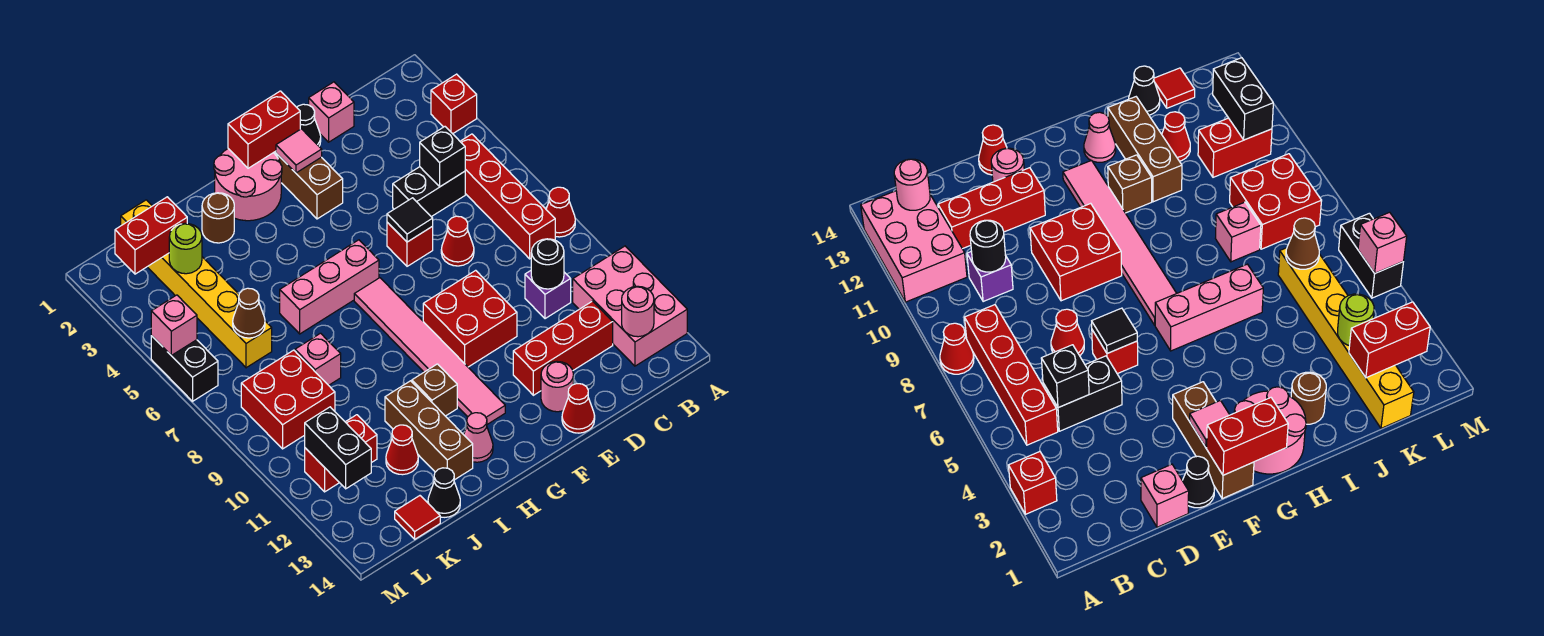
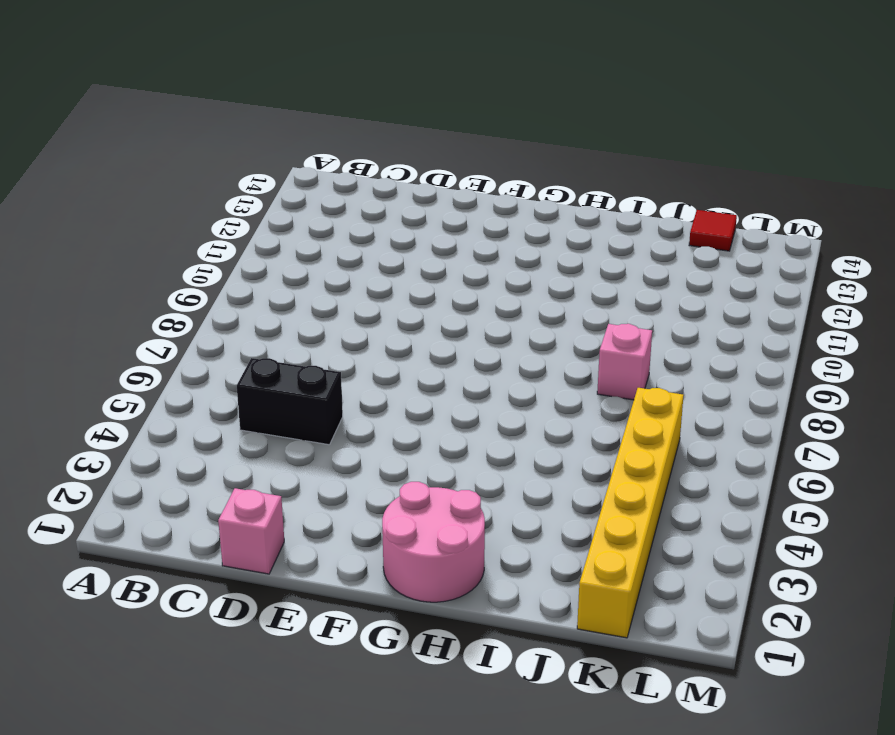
none -> red 1x1 brick [431,74,477,134]
none -> red 1x1 cone [546,187,575,237]
none -> pink 2x3 brick [573,246,687,366]
none -> red 1x4 brick [460,134,555,259]

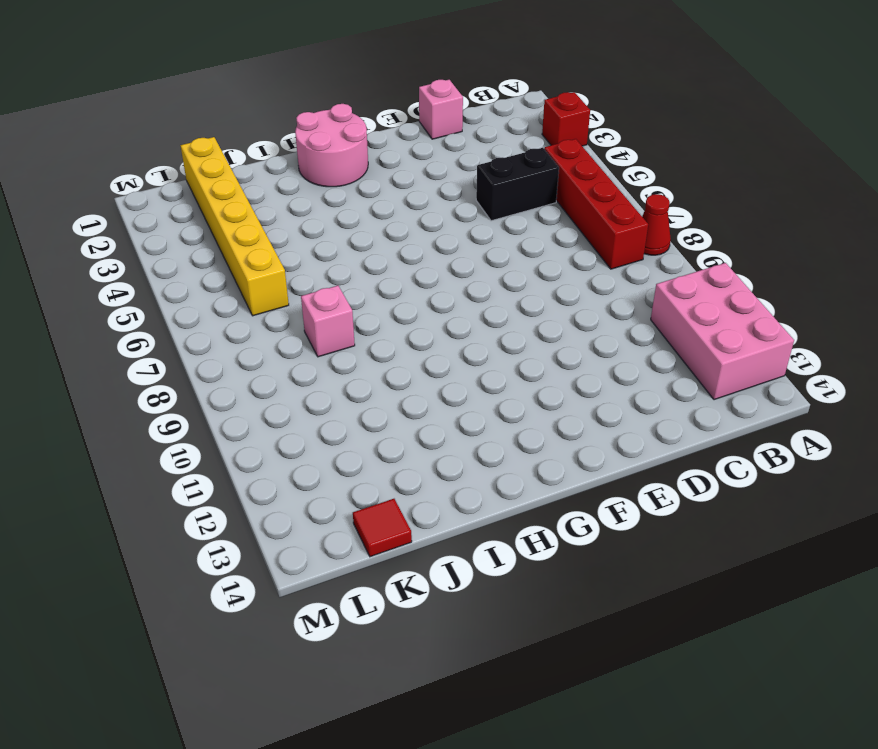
none -> purple 1x1 brick [525,271,571,319]
none -> red 1x3 brick [513,301,613,395]
none -> red 1x1 cone [441,216,474,266]
none -> black 1x1 cone [297,104,321,146]

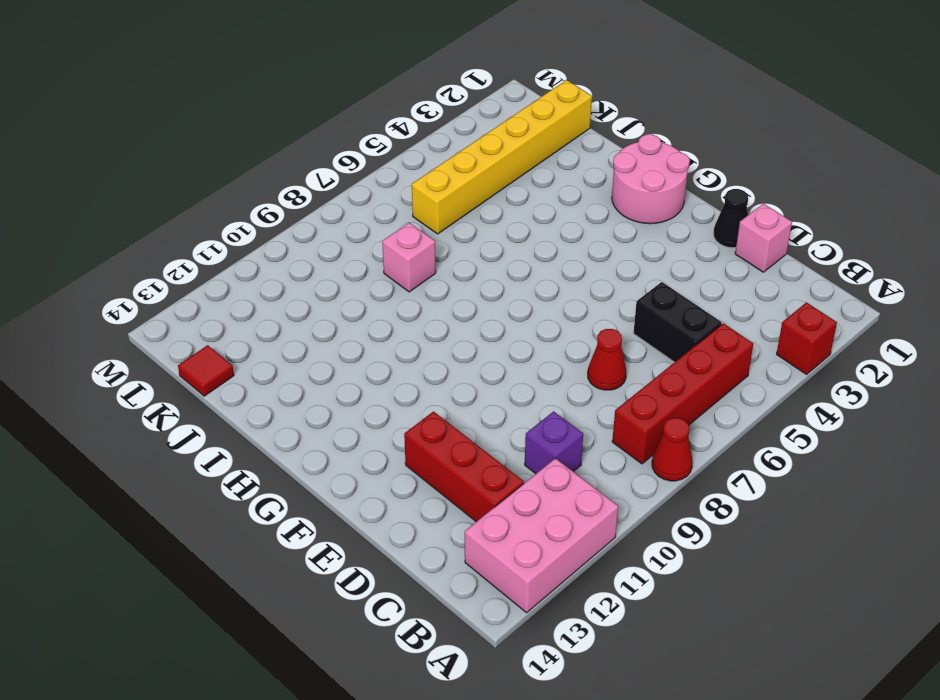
none -> red 1x1 brick [387,222,433,266]
none -> red 2x2 brick [423,270,517,367]
none -> pink 1x1 round brick [541,362,573,412]
none -> red 1x1 cone [562,384,595,433]

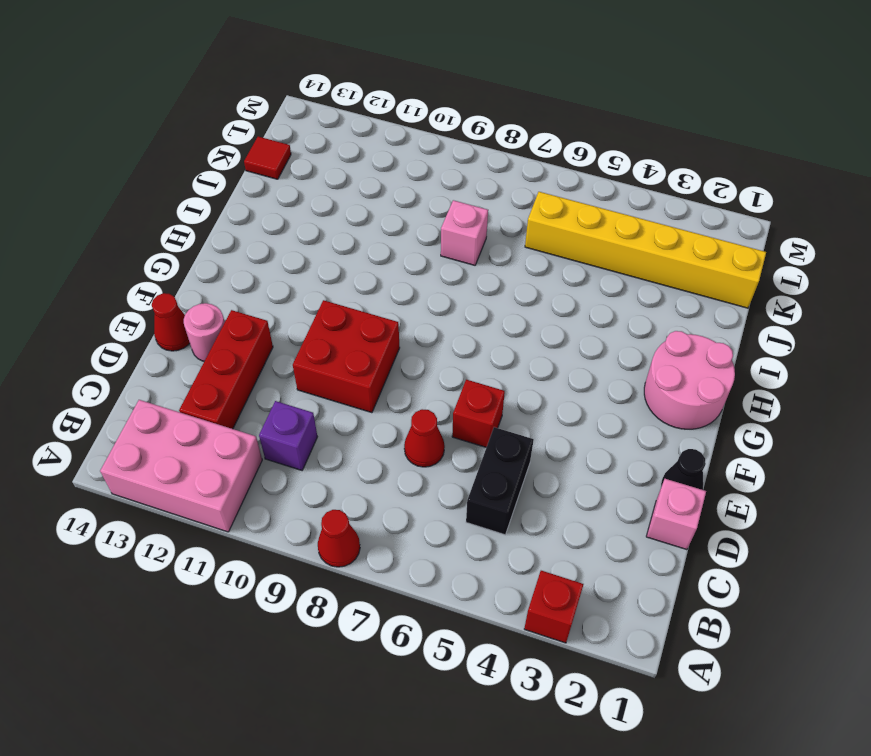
none -> red 1x4 brick [460,134,555,259]
none -> brown 1x3 brick [274,151,343,219]
none -> pink 1x3 brick [280,240,379,334]
none -> pink 1x6 tile [354,278,505,424]

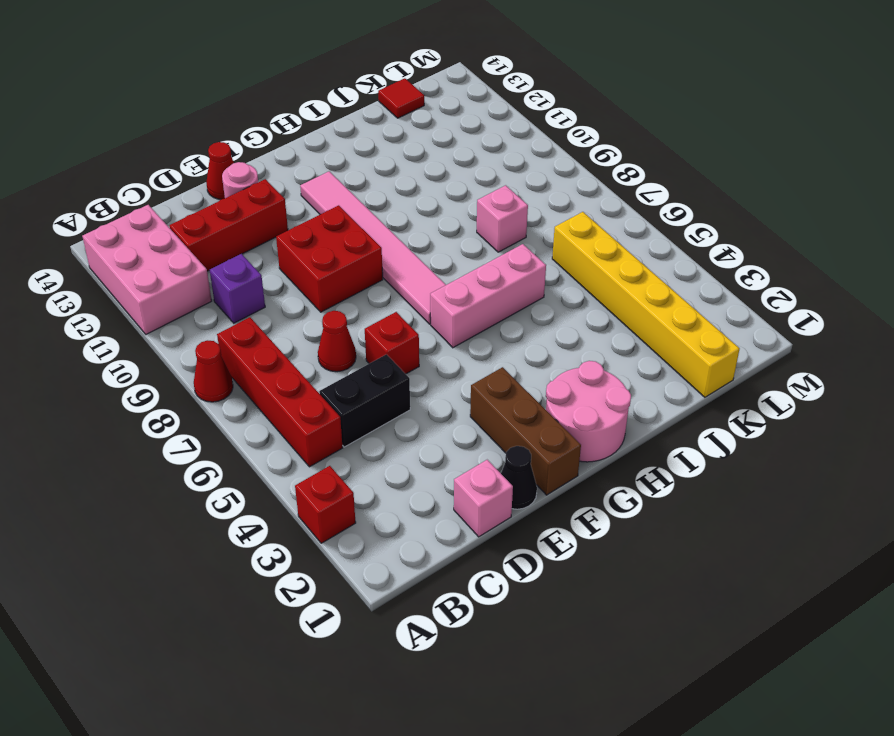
none -> brown 1x1 brick [412,364,457,416]
none -> pink 1x1 cone [464,413,493,462]
none -> brown 1x1 round brick [202,193,234,243]
none -> brown 1x3 brick [385,381,473,480]

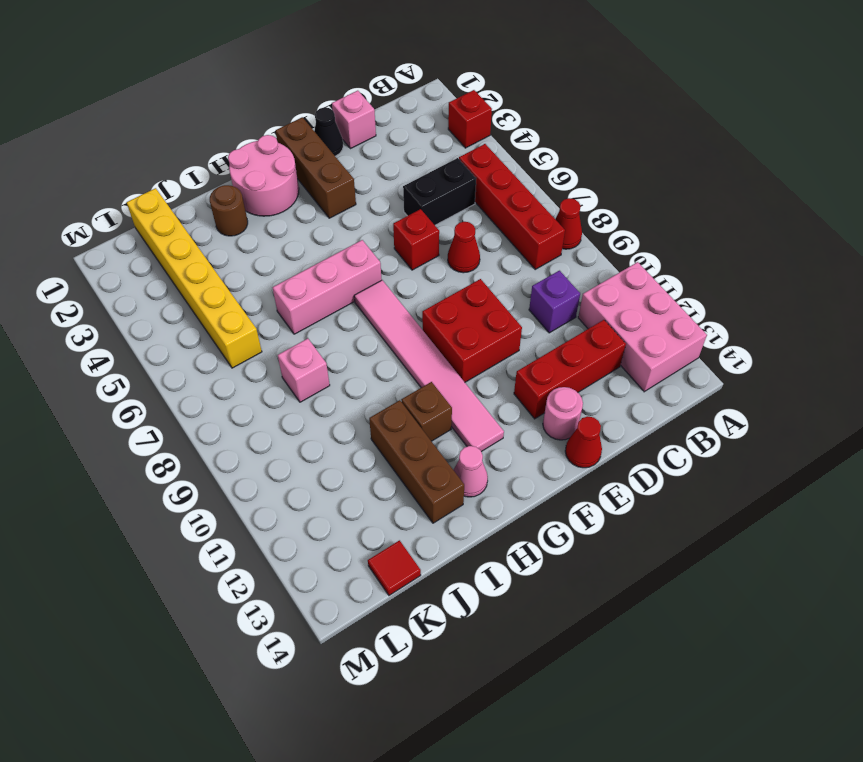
none -> red 1x1 cone [386,425,418,475]
none -> black 1x1 cone [428,468,460,517]
none -> red 2x2 brick [241,350,335,449]
none -> red 1x2 brick [305,415,377,492]

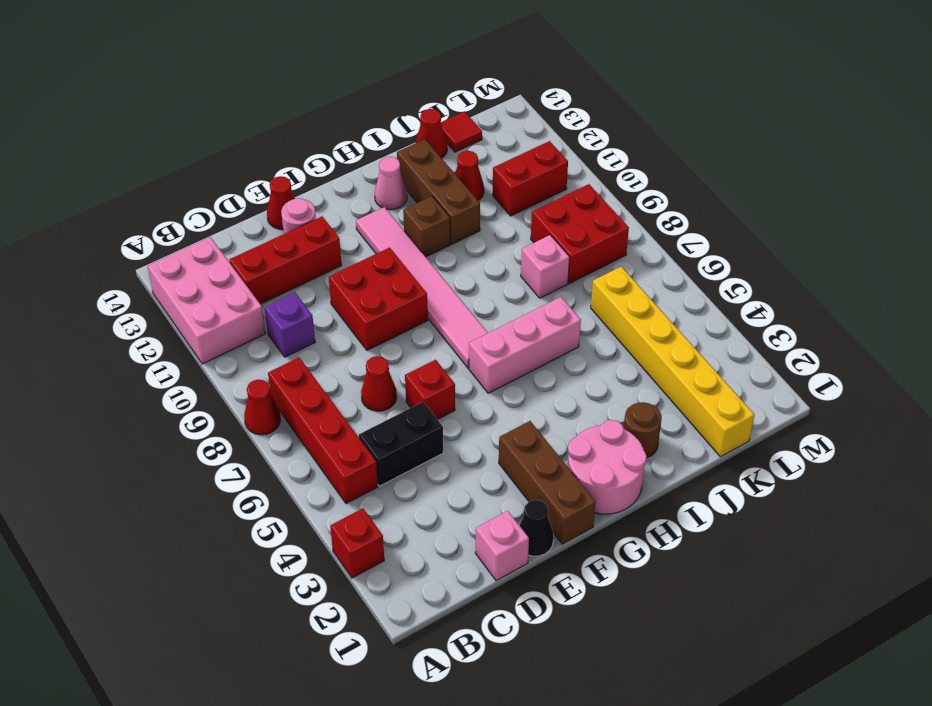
red 1x1 cone [416,109,447,158] -> black 1x1 cone [428,468,460,517]
none -> black 1x2 brick [151,336,218,401]
none -> pink 1x1 round brick [622,286,654,337]
none -> black 1x1 brick [420,127,465,187]
none -> black 1x1 round brick [531,239,564,289]

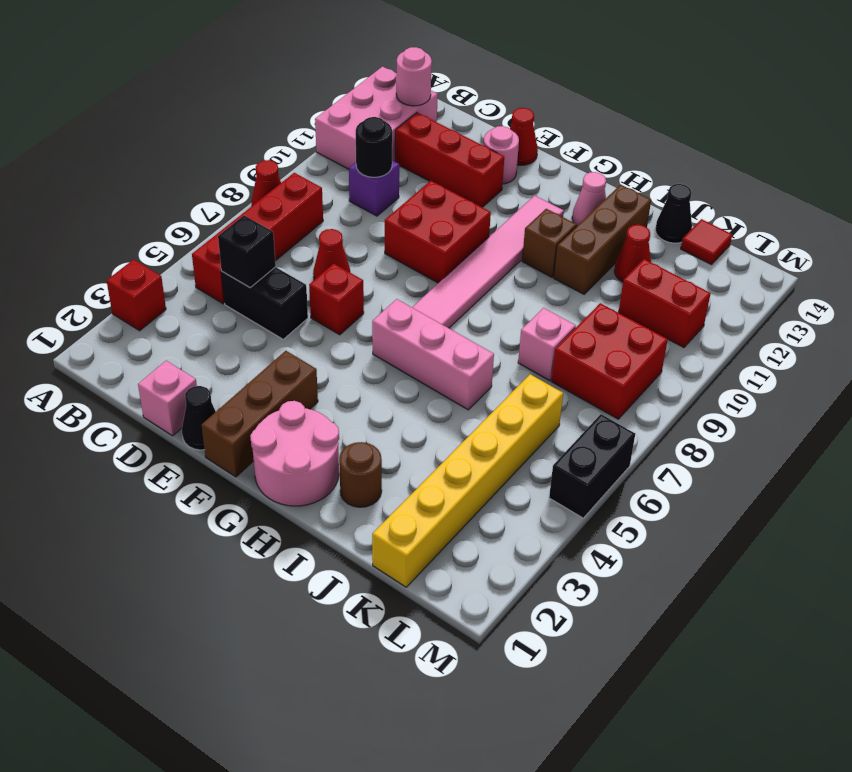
none -> black 1x1 tile [387,198,433,242]
none -> red 1x2 brick [228,91,300,168]
none -> pink 1x1 tile [276,129,322,173]
none -> red 1x2 brick [115,197,187,274]

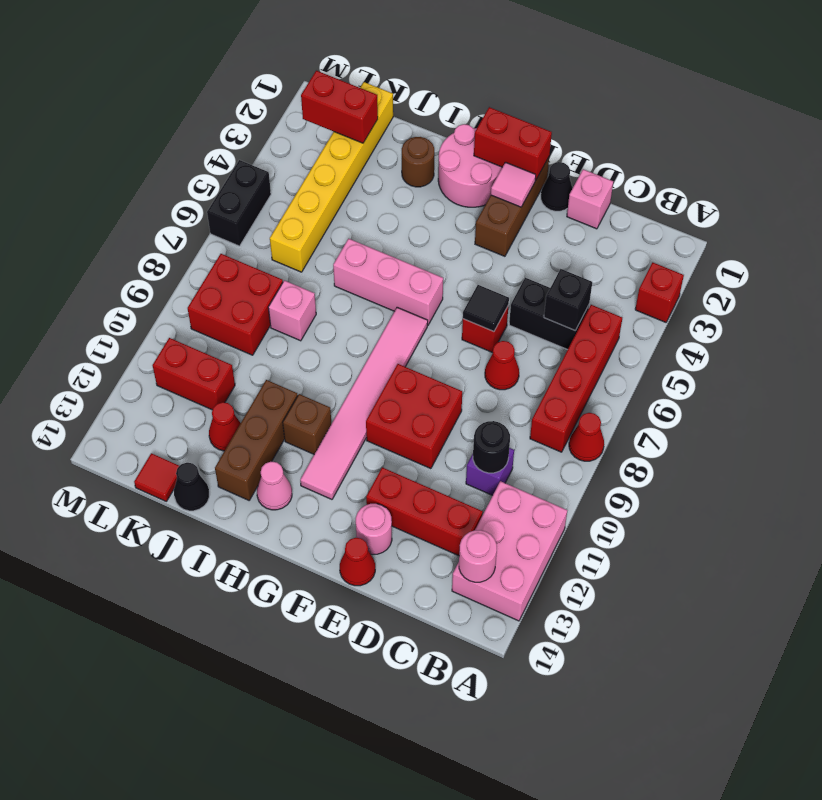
none -> lime 1x1 round brick [169,223,202,274]
none -> brown 1x1 cone [233,288,265,338]
none -> black 1x2 brick [305,407,371,489]
none -> pink 1x1 brick [151,295,197,355]

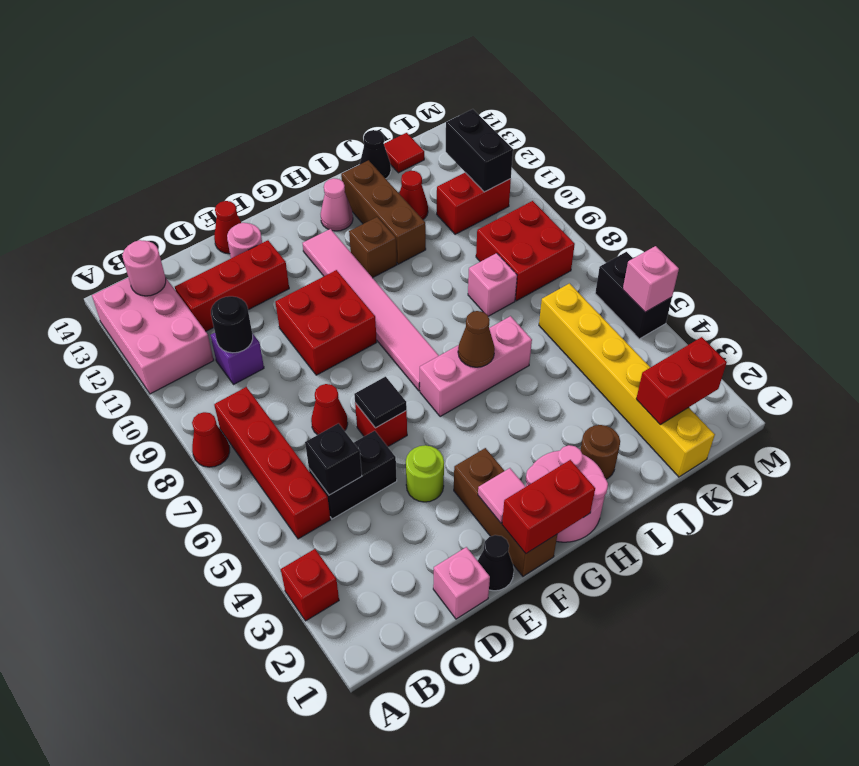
lime 1x1 round brick [406,445,444,502] -> lime 1x1 round brick moved to [169,223,202,274]
brown 1x1 cone [458,311,495,367] -> brown 1x1 cone moved to [233,288,265,338]

